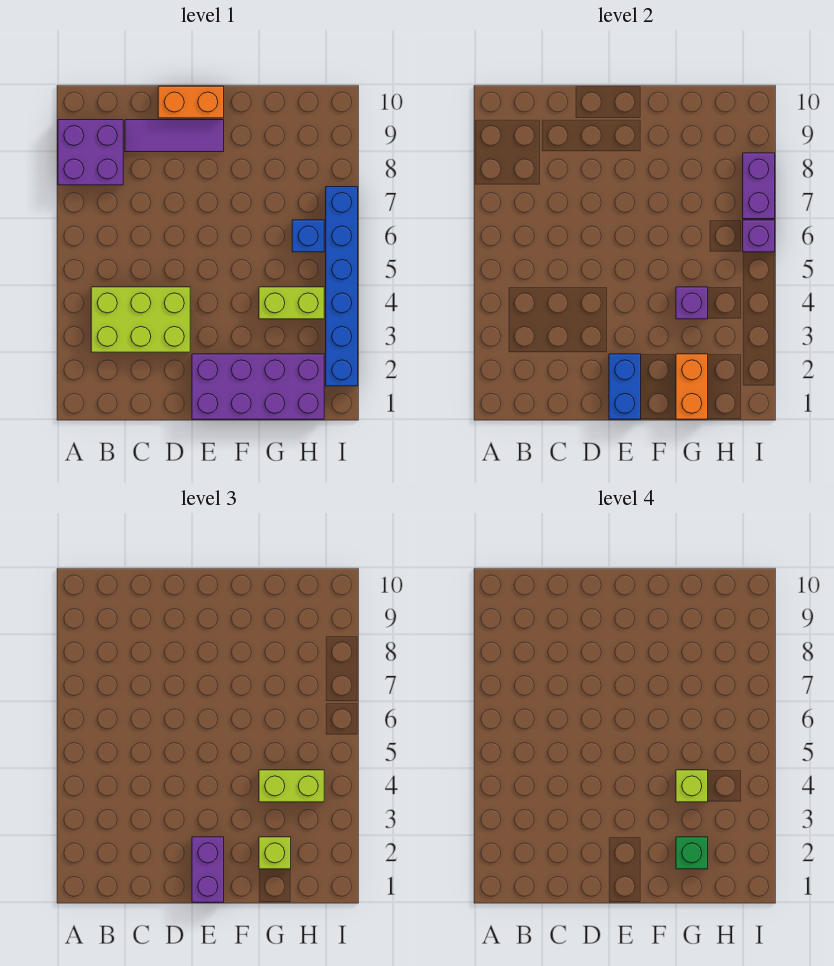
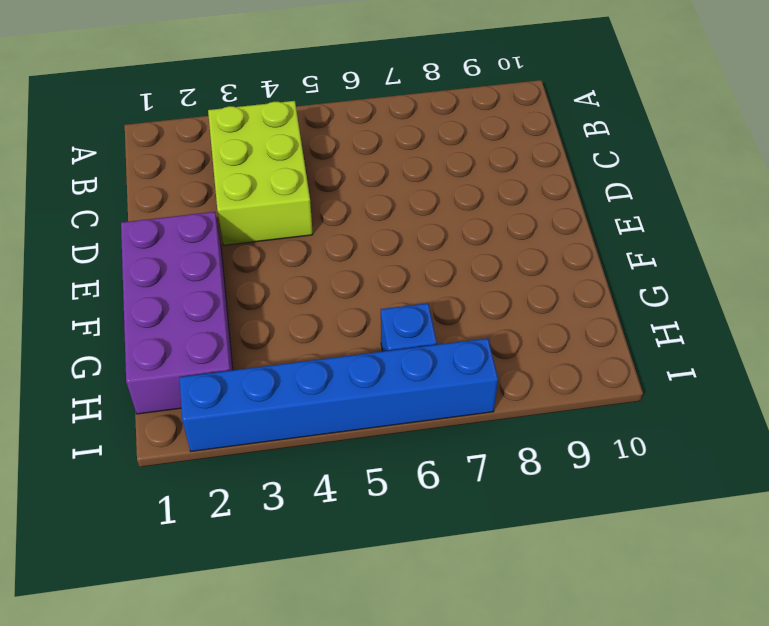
none -> purple 2x2 brick [58,120,123,185]
none -> purple 1x3 tile [125,120,224,152]
none -> orange 1x2 brick [158,86,224,118]

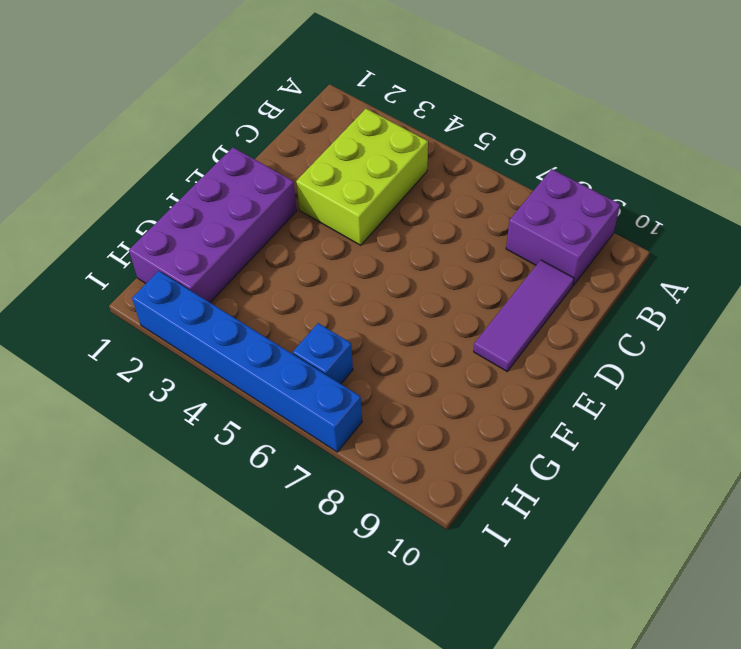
none -> orange 1x2 brick [158,86,224,118]
none -> lime 1x2 brick [259,287,324,319]
none -> blue 1x2 brick [609,354,641,419]

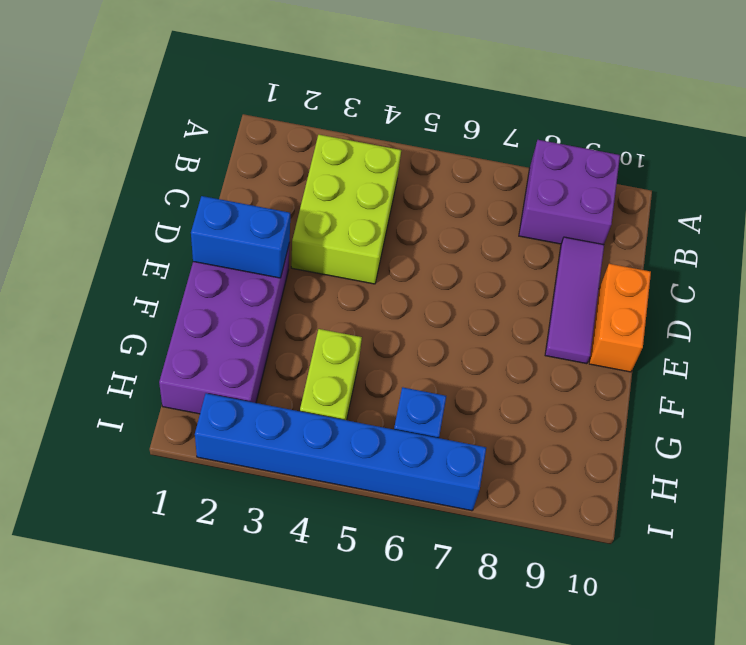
none -> orange 1x2 brick [676,354,708,419]
none -> purple 1x1 brick [676,287,708,319]
none -> purple 1x1 brick [743,220,775,252]

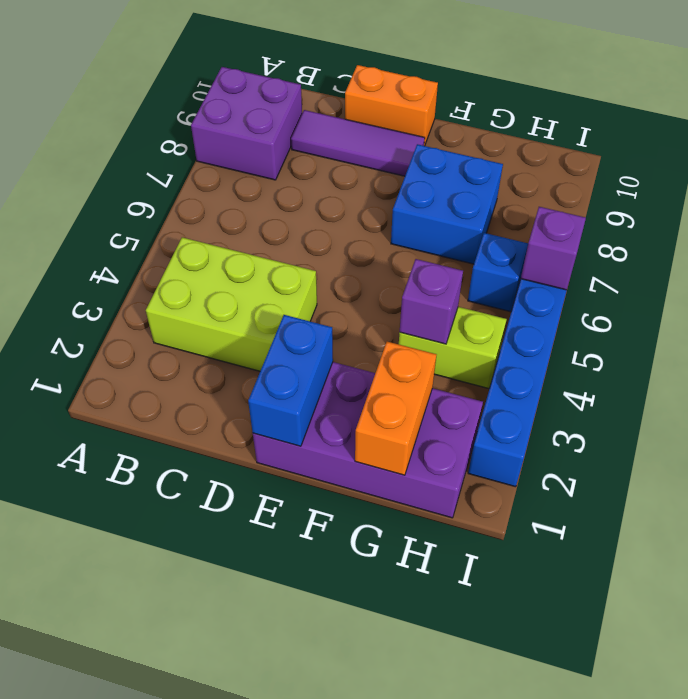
blue 2x2 brick [391,144,503,264] -> none
none -> purple 1x2 brick [743,153,775,219]
none -> purple 1x2 brick [192,837,224,902]
none -> lime 1x1 brick [259,837,291,869]

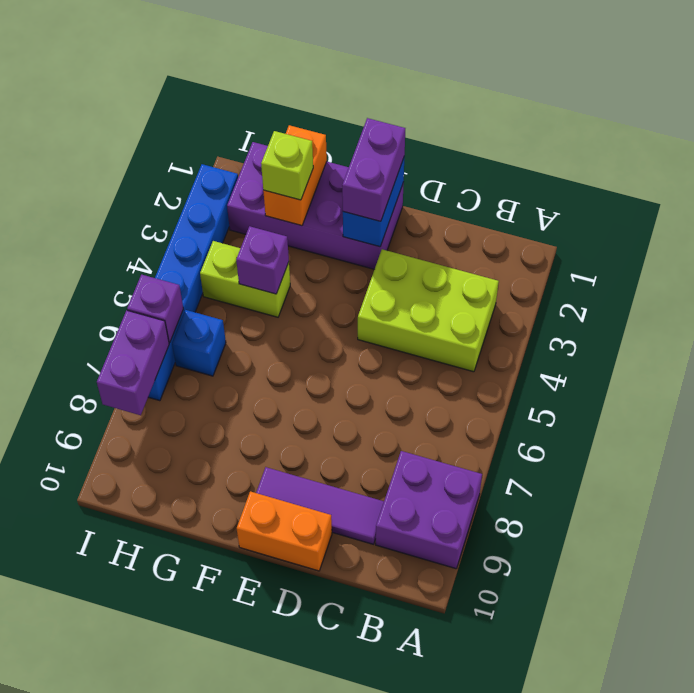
none -> lime 1x2 brick [259,770,324,802]
none -> green 1x1 brick [676,837,708,869]
none -> lime 1x1 brick [676,770,708,802]

